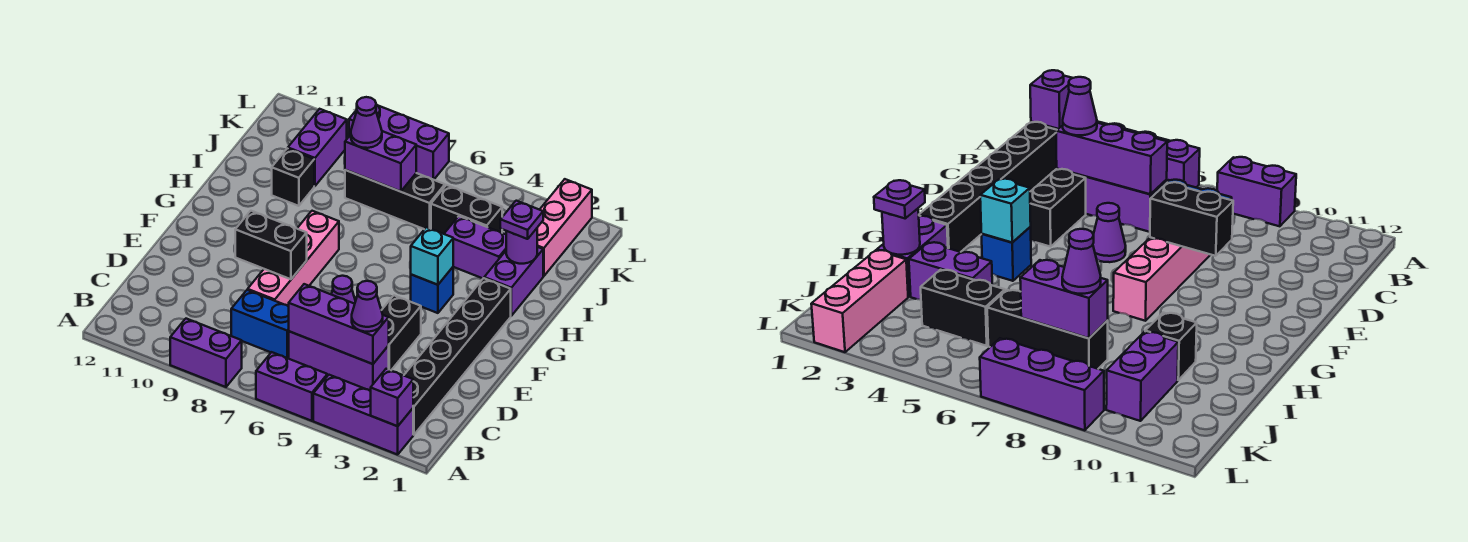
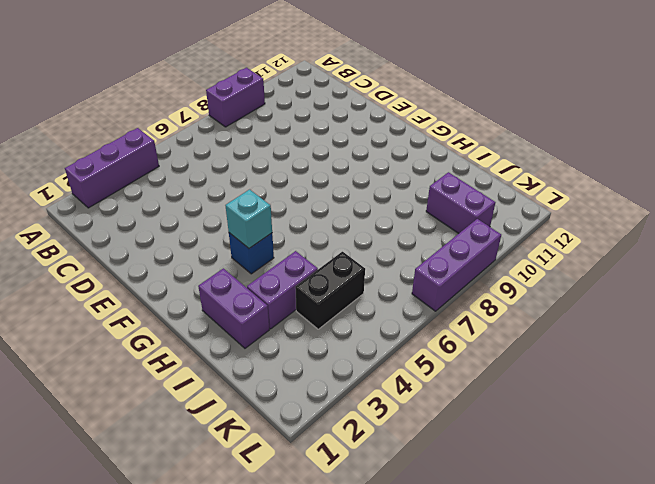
none -> purple 1x2 brick [256,352,327,421]
none -> black 1x6 brick [404,278,511,435]
none -> purple 1x3 brick [289,331,389,391]

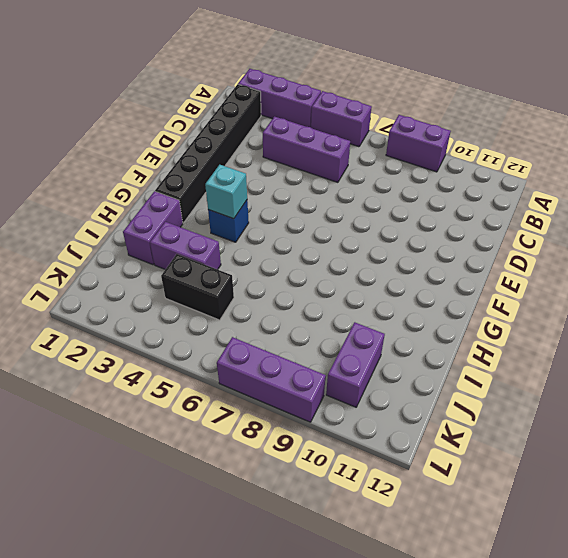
none -> blue 1x2 brick [231,290,289,358]
none -> black 1x2 brick [381,295,421,370]
none -> pink 1x4 brick [248,211,339,306]

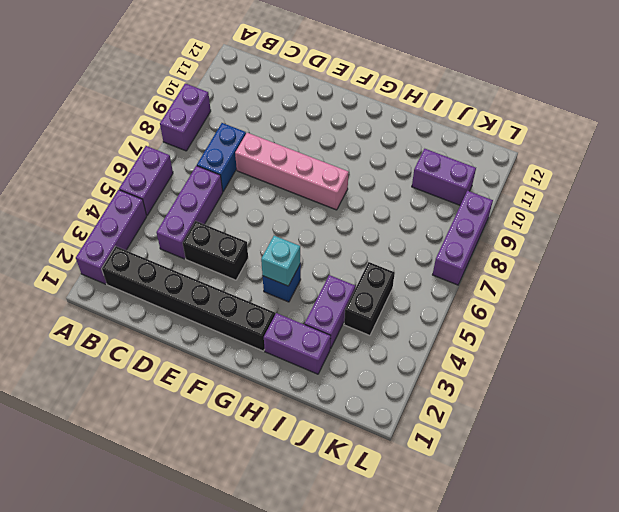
none -> purple 1x1 cone [331,276,356,304]
none -> black 1x1 brick [272,149,314,206]
none -> pink 1x3 brick [537,179,592,276]

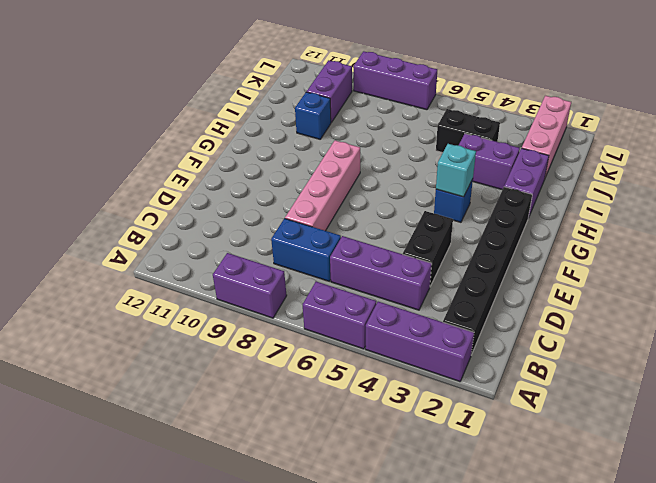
blue 1x1 brick [295,92,331,139] -> black 1x1 brick [272,149,314,206]
none -> purple 1x1 cone [331,276,356,304]
none -> black 1x3 brick [345,170,445,229]
none -> purple 1x1 brick [371,369,413,426]

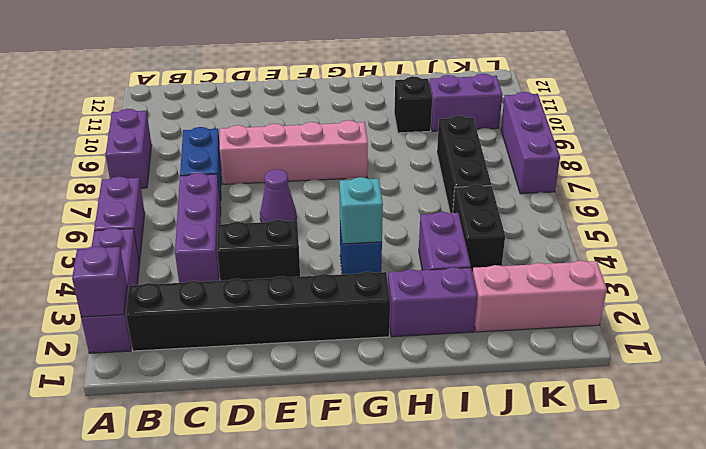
none -> purple 1x3 brick [289,284,389,364]
none -> black 1x2 brick [235,211,307,279]
none -> purple 1x1 round brick [506,229,537,264]

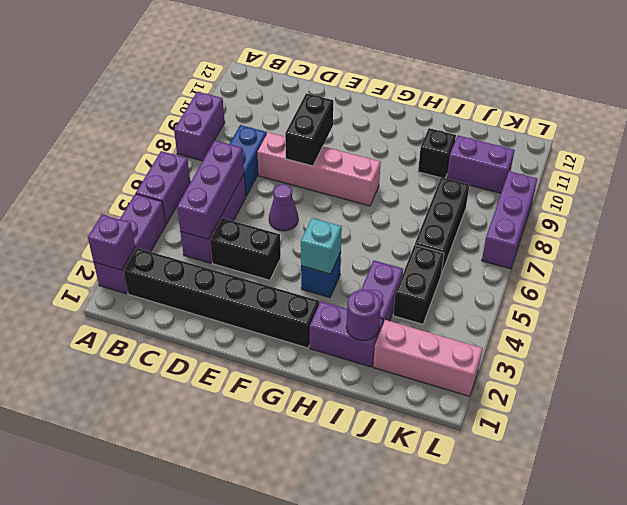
none -> purple 1x2 brick [345,131,416,192]
none -> purple 1x1 cone [352,281,383,332]
none -> purple 1x1 plate [500,201,543,239]

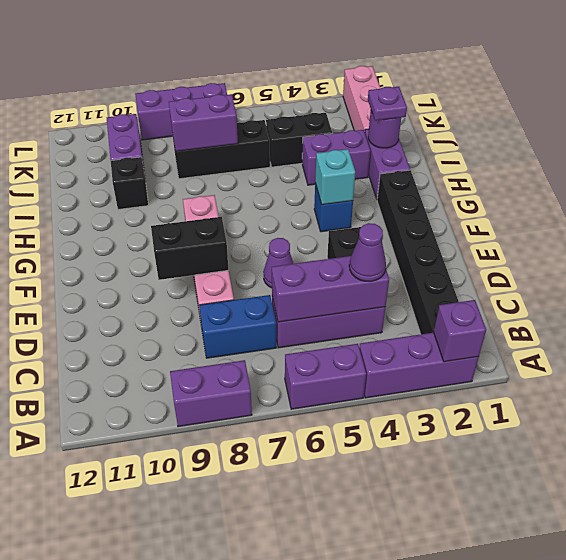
none -> purple 1x1 cone [351,97,382,148]

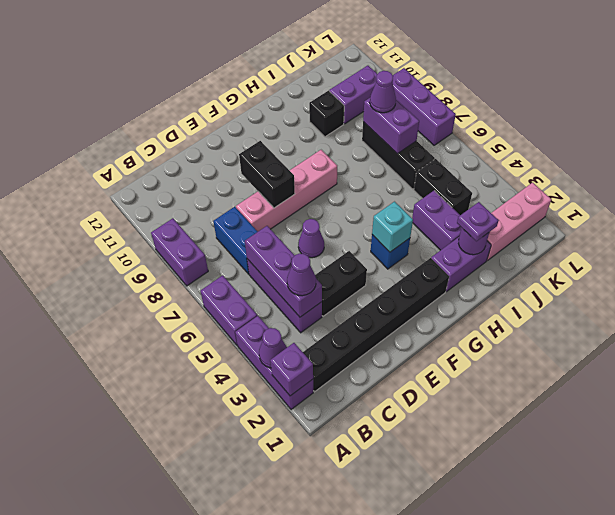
purple 1x1 cone [259,328,287,368] -> none

